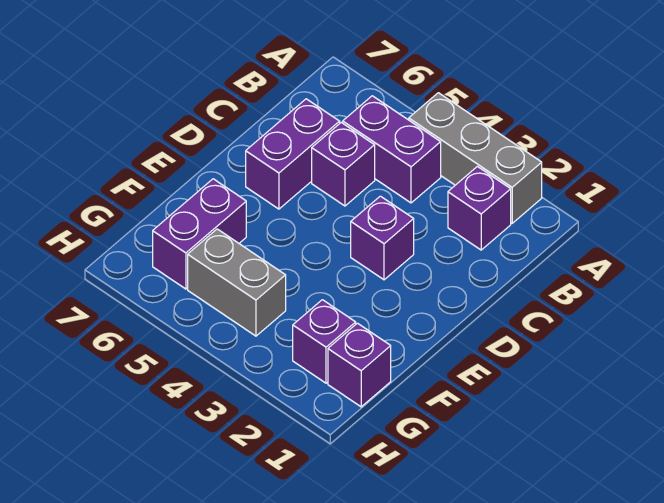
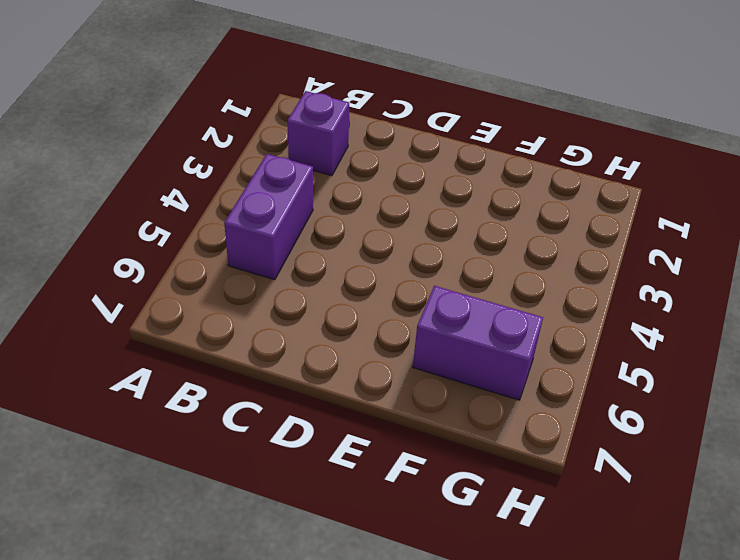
none -> grey 1x3 brick [409,93,542,223]
none -> purple 1x1 brick [312,122,375,206]

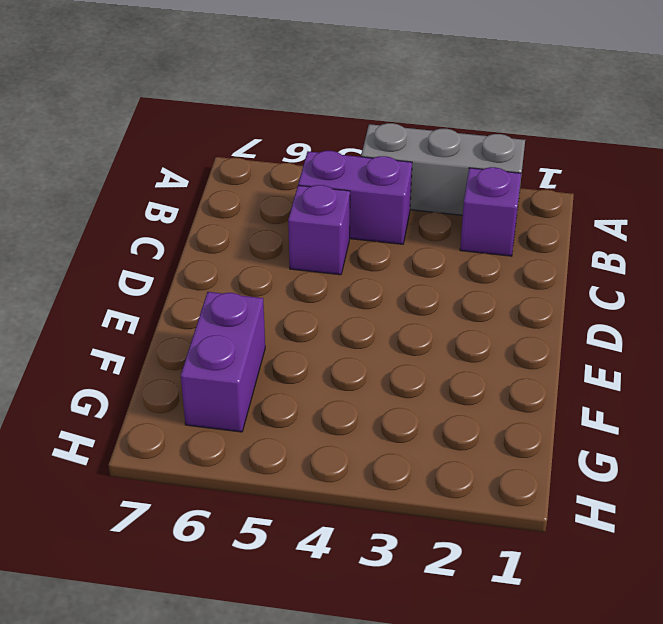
none -> purple 1x2 brick [246,99,340,209]
none -> purple 1x1 brick [351,196,414,280]

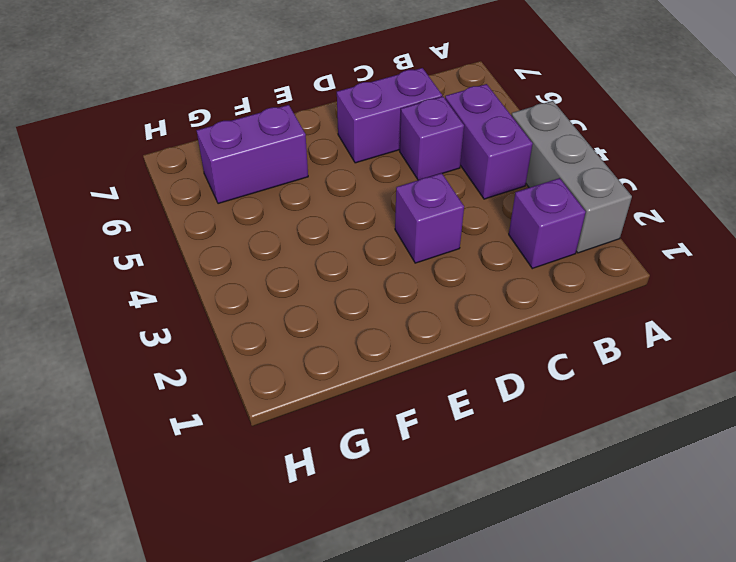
none -> purple 1x1 brick [328,323,391,407]
none -> purple 1x1 brick [293,300,356,383]

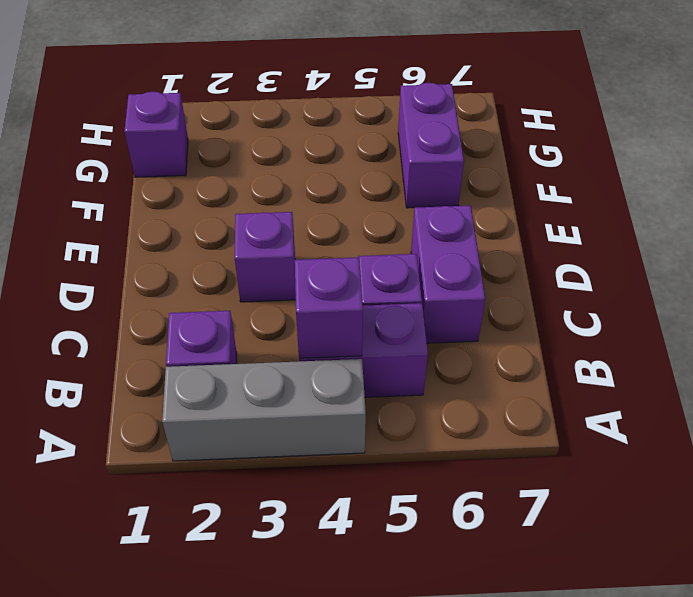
purple 1x1 brick [295,257,363,358] -> purple 1x1 brick moved to [293,300,356,383]
none -> grey 1x2 brick [188,229,286,336]

